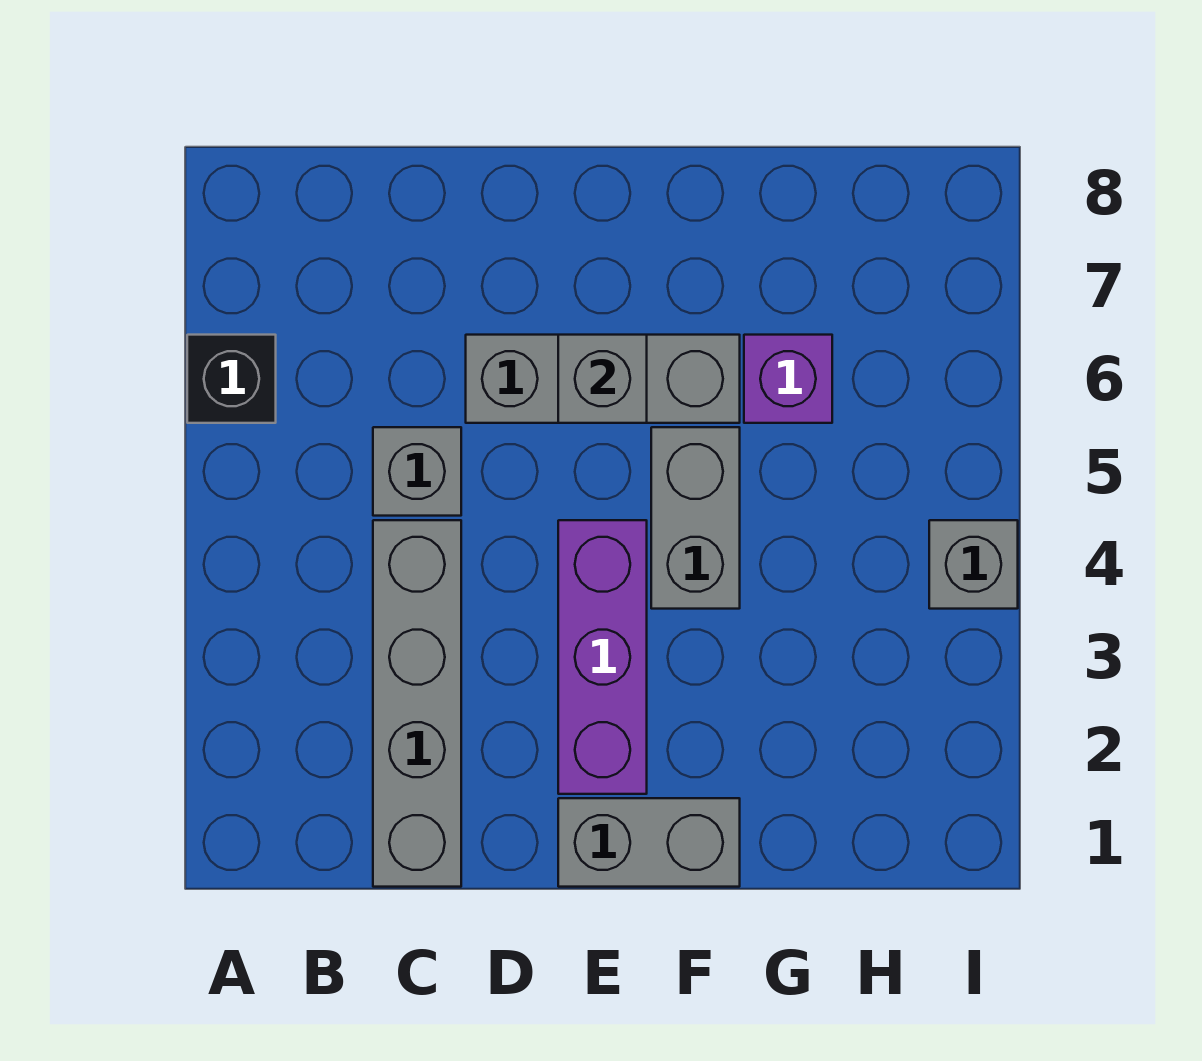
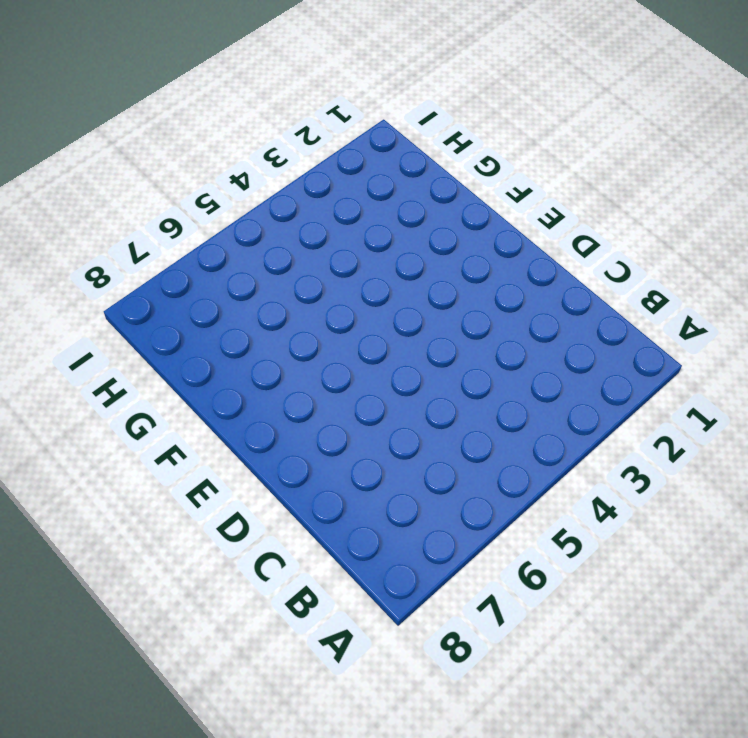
none -> black 1x1 brick [187,335,276,423]
none -> grey 1x4 brick [373,520,461,887]

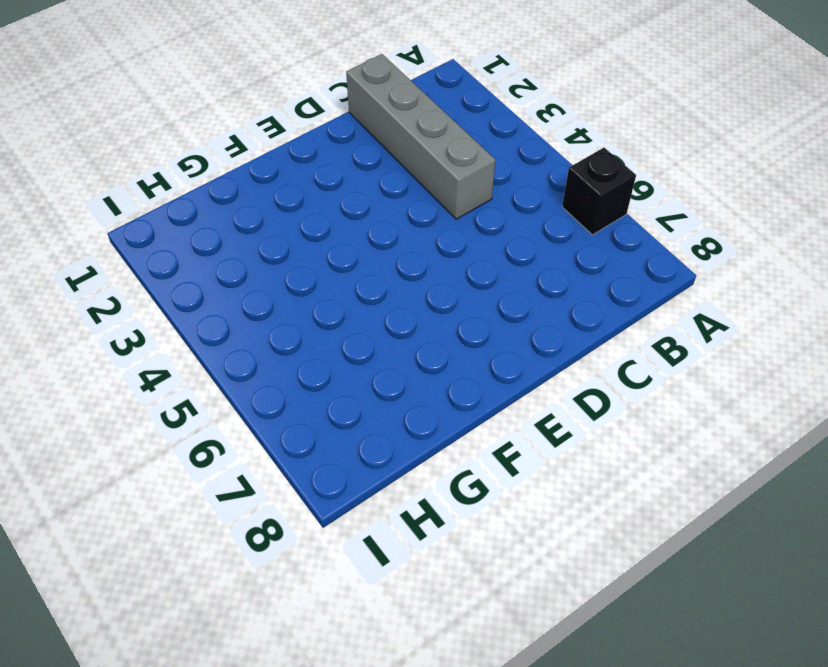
none -> grey 1x1 brick [373,427,461,516]
none -> grey 1x3 brick [466,335,740,423]

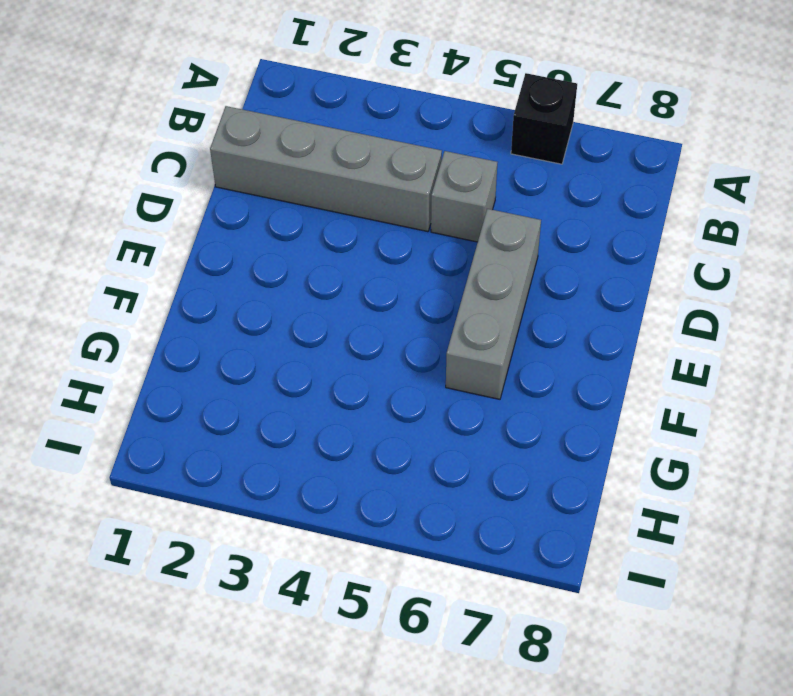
none -> grey 1x2 brick [558,798,740,887]
none -> purple 1x3 brick [558,520,647,794]

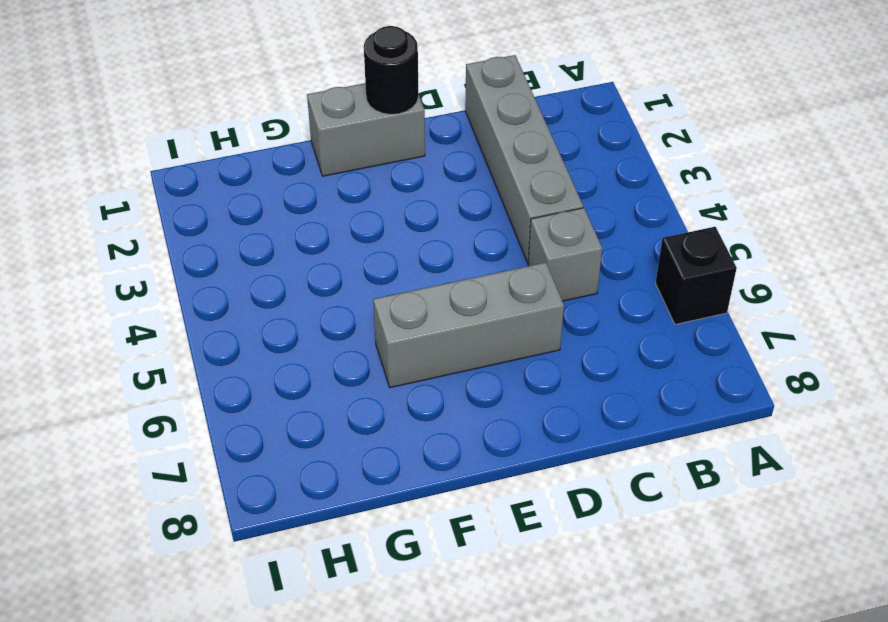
black 1x1 round brick [364,26,419,115] -> none
none -> purple 1x3 brick [558,520,647,794]
none -> grey 1x2 brick [651,427,740,609]

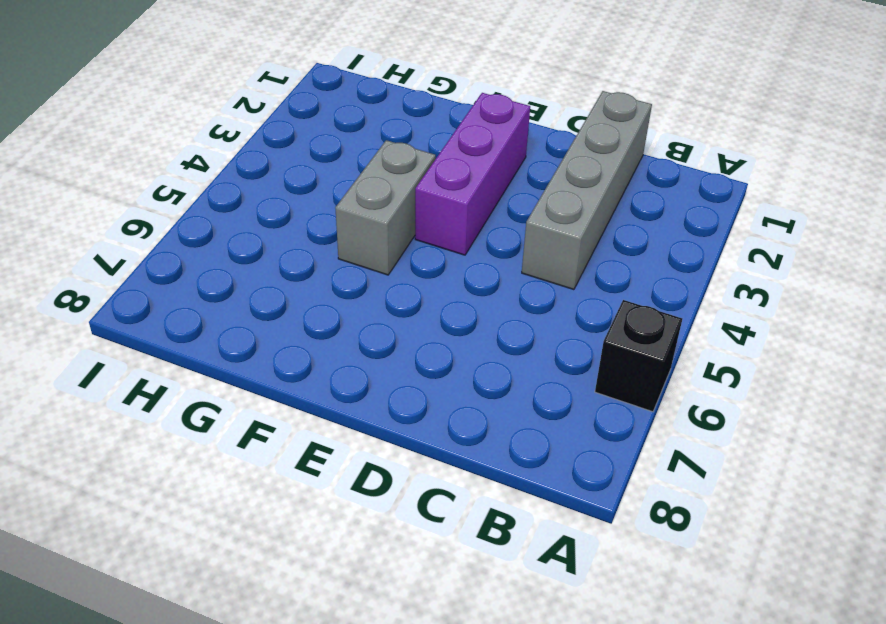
none -> grey 1x1 brick [373,427,461,516]
none -> grey 1x3 brick [466,335,740,423]

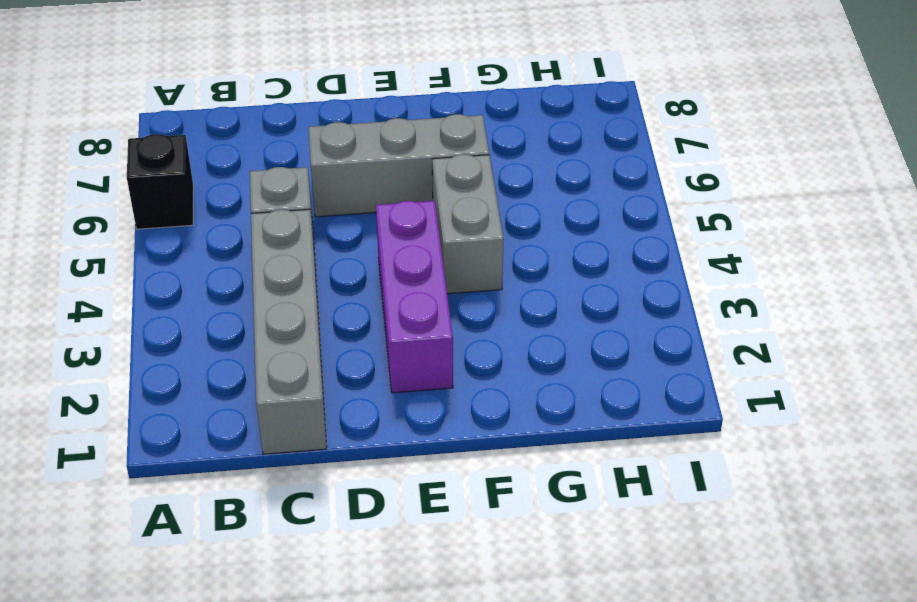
none -> grey 1x2 brick [558,798,740,887]
none -> purple 1x1 brick [744,335,832,423]

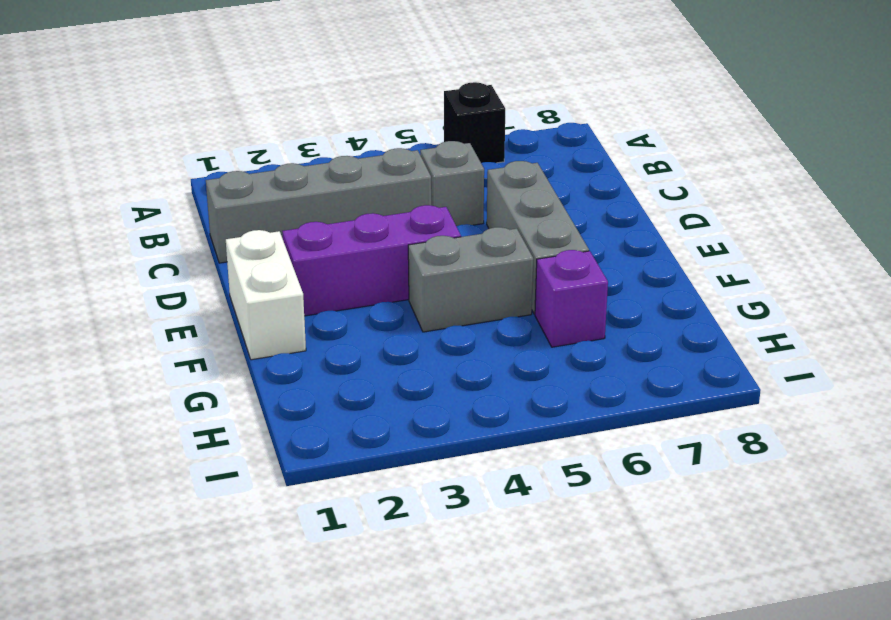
white 1x2 brick [226,230,306,360] -> grey 1x2 brick [558,798,740,887]
none -> grey 1x1 brick [929,520,1018,609]
none -> grey 1x1 brick [558,335,647,423]

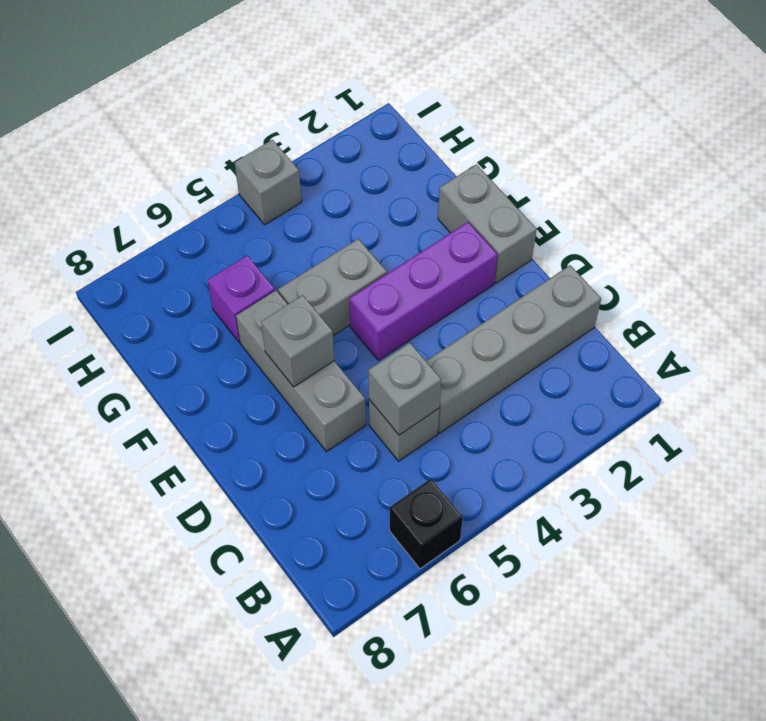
grey 1x1 brick [368,343,441,435] -> none

